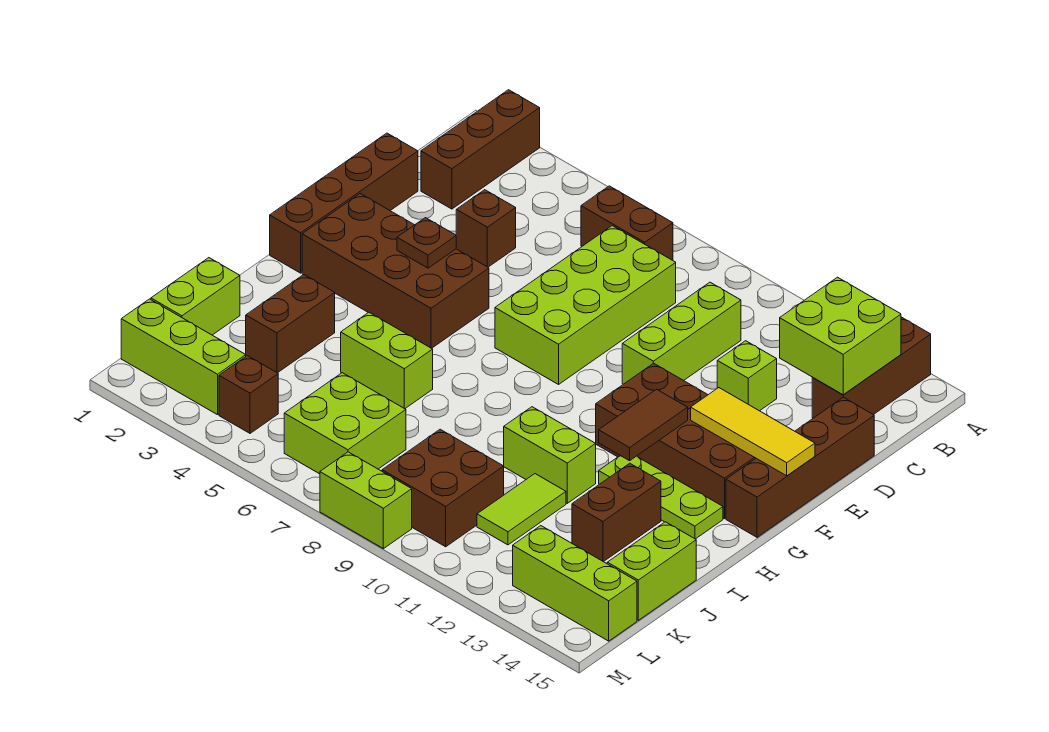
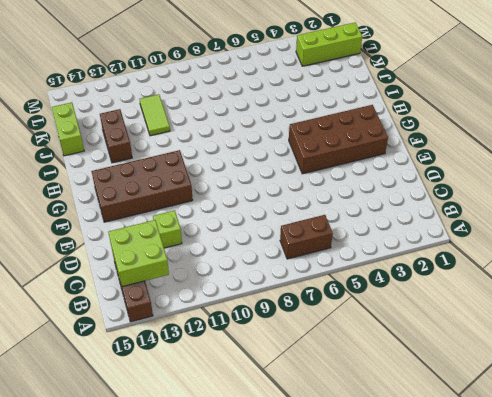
none -> brown 1x3 brick [421,90,540,209]
none -> lime 2x4 brick [495,226,676,384]
none -> lime 1x3 brick [622,282,741,384]

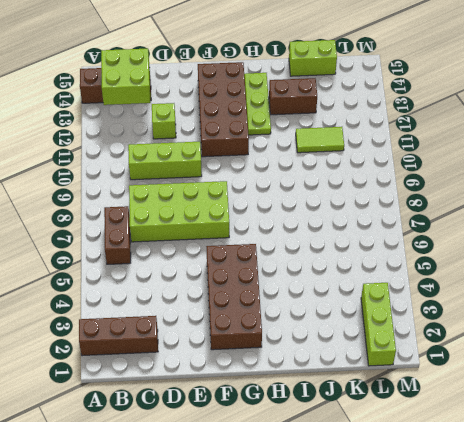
none -> brown 1x4 brick [270,133,418,273]
none -> brown 1x1 brick [456,190,516,267]
none -> brown 1x4 brick [726,397,874,537]

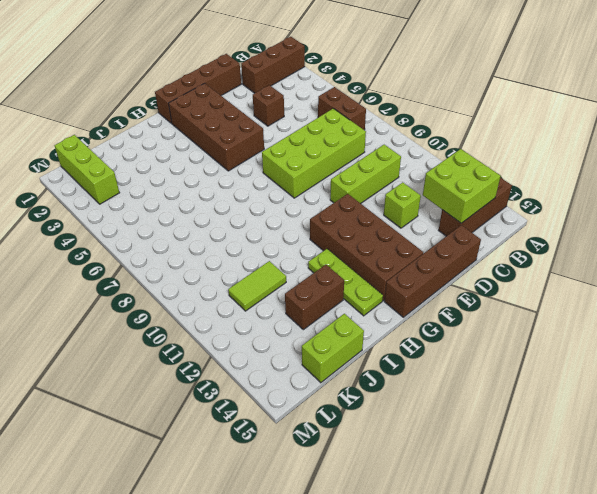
none -> brown 1x2 brick [246,275,335,373]
none -> lime 1x2 brick [341,313,433,409]
none -> lime 1x2 brick [504,407,596,503]

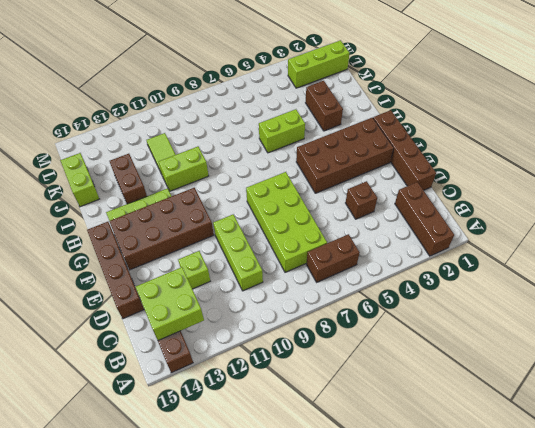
none -> lime 1x2 brick [151,258,240,335]
none -> lime 2x2 brick [284,373,406,474]
none -> brown 2x2 brick [382,429,504,547]

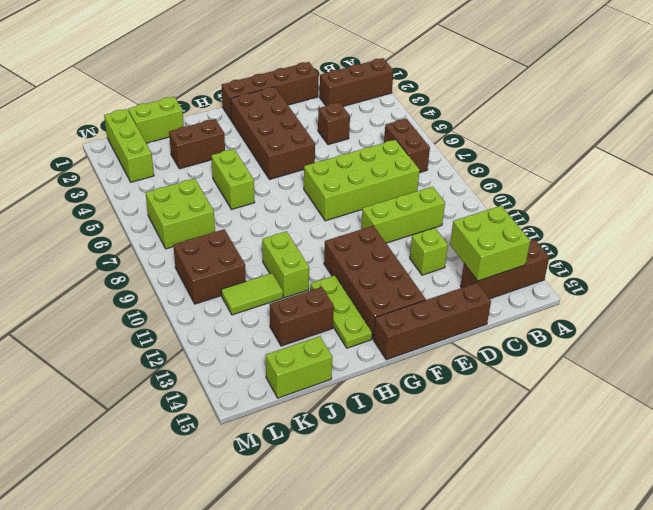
none -> brown 1x1 brick [219,356,278,433]
none -> lime 1x3 brick [513,526,637,641]
none -> lime 1x2 brick [320,452,412,549]

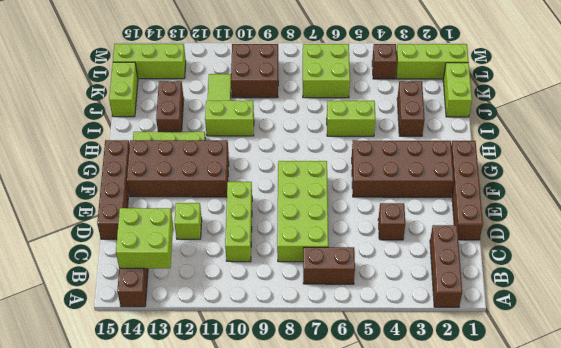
none -> lime 1x2 brick [320,452,412,549]
none -> brown 1x1 plate [397,218,456,268]
none -> yellow 1x3 tile [691,388,815,476]

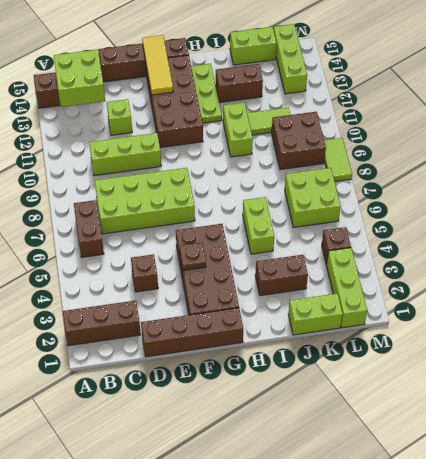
lime 1x2 tile [324,138,352,181] -> lime 1x2 brick [320,452,412,549]
none -> brown 1x2 tile [599,389,688,461]

